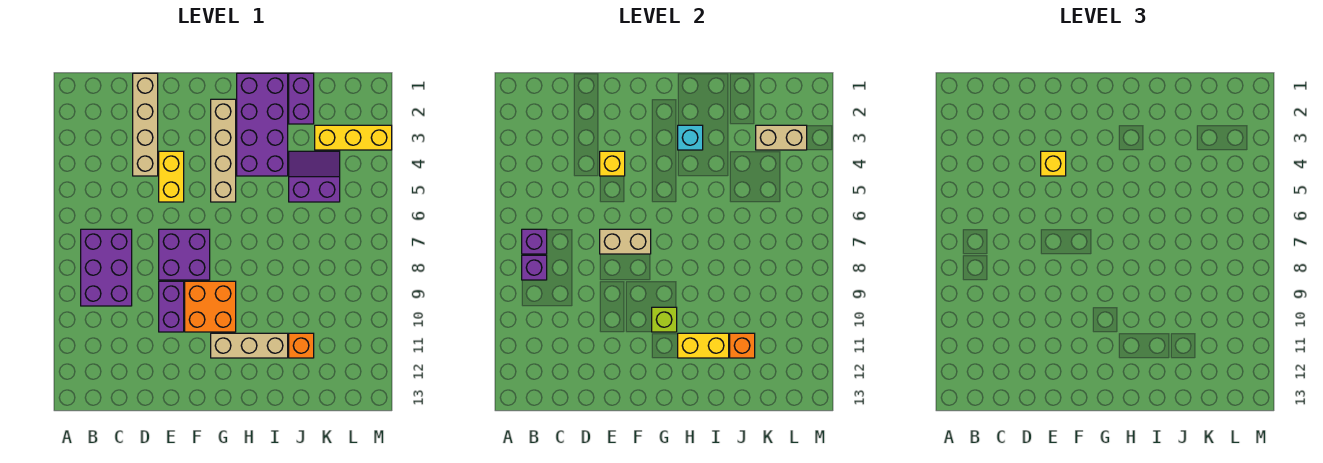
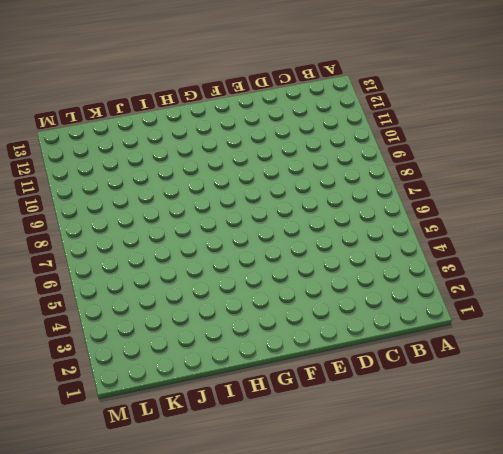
none -> purple 2x3 brick [81,229,132,306]
none -> tan 1x4 brick [133,73,158,176]
none -> yellow 1x2 brick [159,151,184,202]

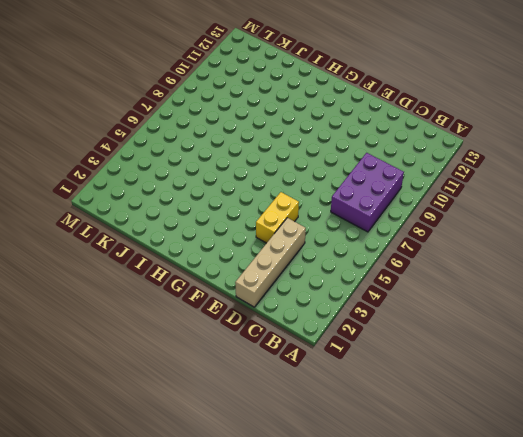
none -> purple 2x2 brick [159,229,210,280]
none -> purple 1x2 brick [159,281,184,332]
none -> orange 2x2 brick [185,281,236,332]

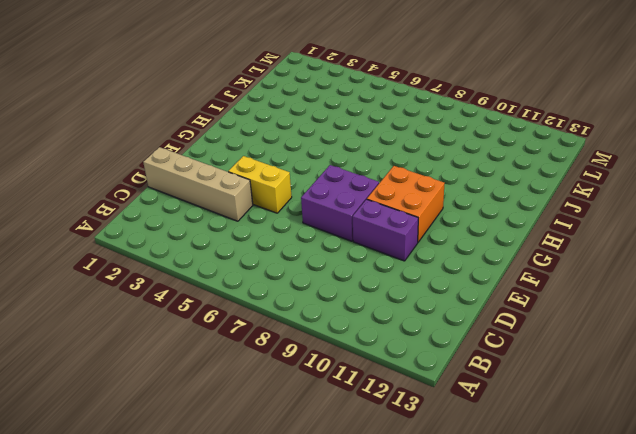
none -> purple 2x3 brick [81,229,132,306]
none -> tan 1x4 brick [211,99,236,202]
none -> tan 1x3 brick [211,333,288,358]

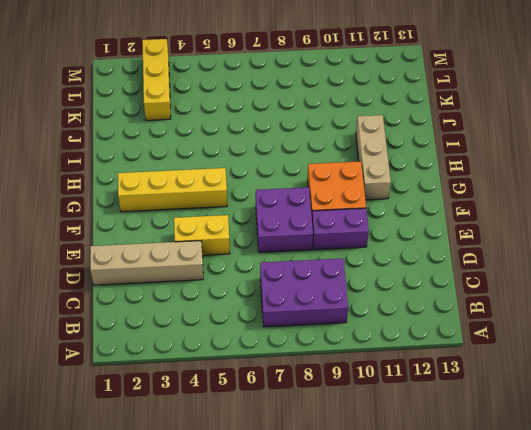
yellow 1x4 brick [118,168,227,212] -> tan 1x4 brick [211,99,236,202]
none -> purple 2x4 brick [237,73,288,176]
none -> purple 1x2 brick [289,73,314,124]
none -> purple 2x2 slope [289,151,340,202]

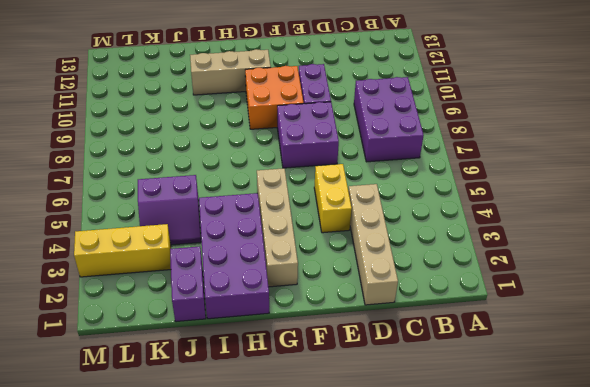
none -> orange 1x1 brick [289,333,314,358]
none -> purple 1x1 brick [522,229,547,254]
none -> purple 1x1 brick [522,255,547,280]

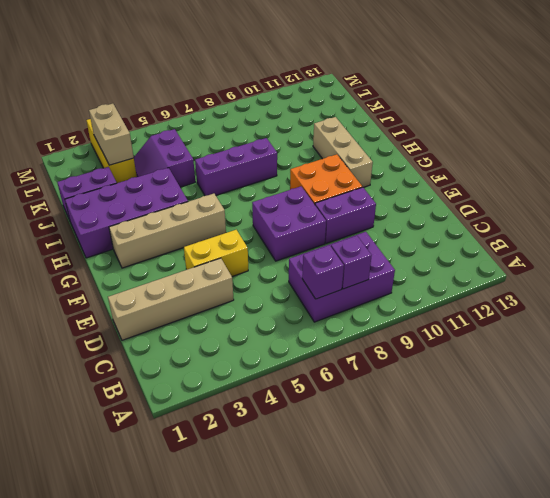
purple 1x3 brick [195,138,277,196] -> none
none -> orange 1x1 brick [289,333,314,358]
none -> yellow 1x1 brick [600,151,625,176]
none -> tan 1x2 brick [600,229,651,254]

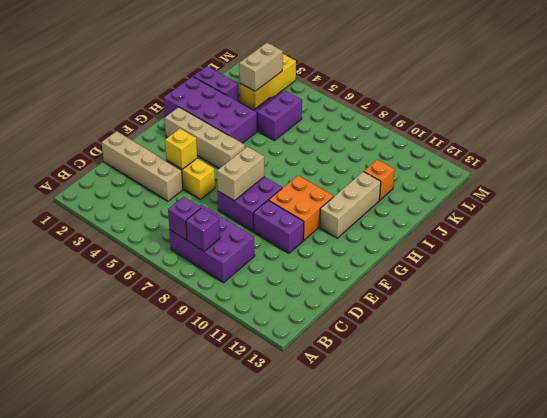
none -> lime 1x1 brick [652,307,677,332]
none -> cyan 1x1 brick [678,125,703,150]
none -> yellow 1x2 brick [678,333,729,358]

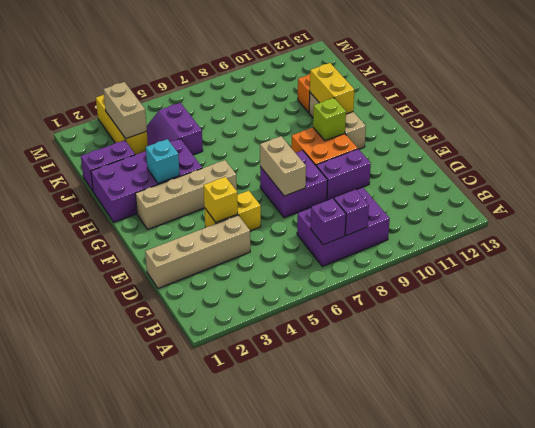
none -> orange 1x1 brick [730,333,755,358]
none -> yellow 1x1 brick [1041,151,1066,176]

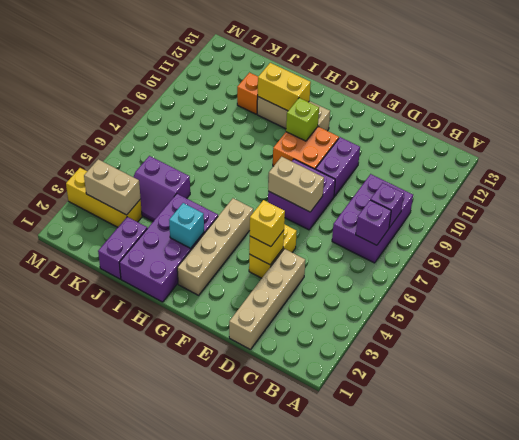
none -> orange 1x1 brick [730,333,755,358]

